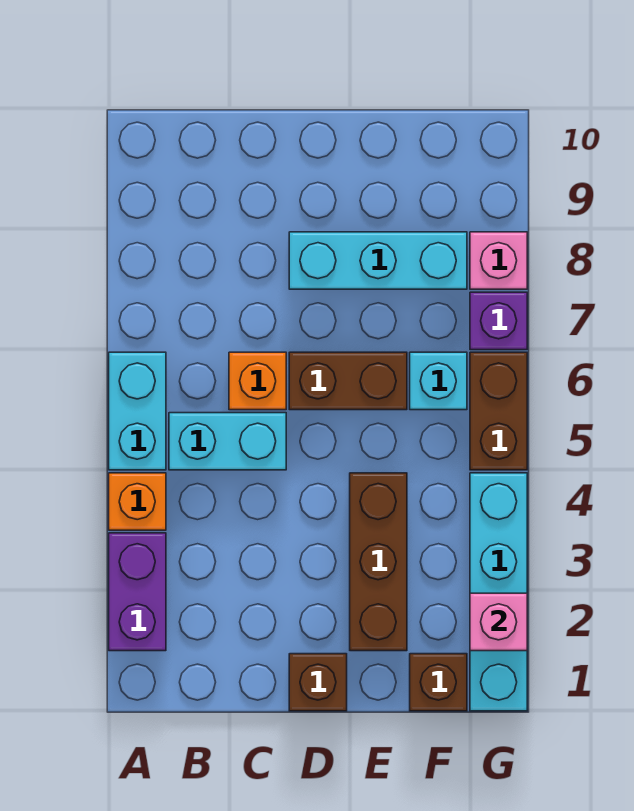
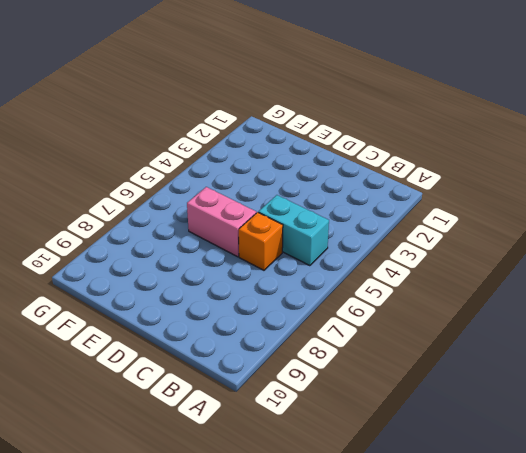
pink 1x2 brick [187,187,256,257] -> brown 1x2 brick [289,352,407,410]
none -> purple 1x2 brick [109,533,166,651]
none -> orange 1x1 brick [109,473,166,530]
none -> cyan 1x2 brick [109,352,166,470]

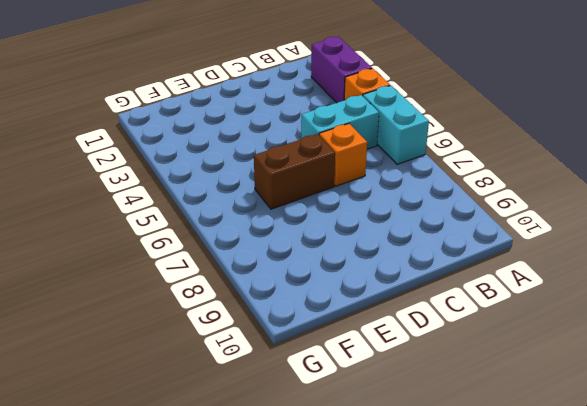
none -> brown 1x1 brick [289,654,347,711]
none -> cyan 1x3 brick [289,232,467,289]
none -> brown 1x3 brick [350,473,407,651]

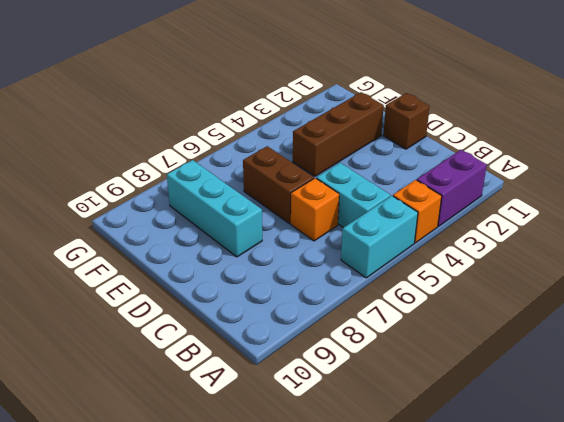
none -> brown 1x1 brick [410,654,467,711]
none -> cyan 1x1 brick [410,352,467,410]
none -> cyan 1x4 brick [470,473,527,711]

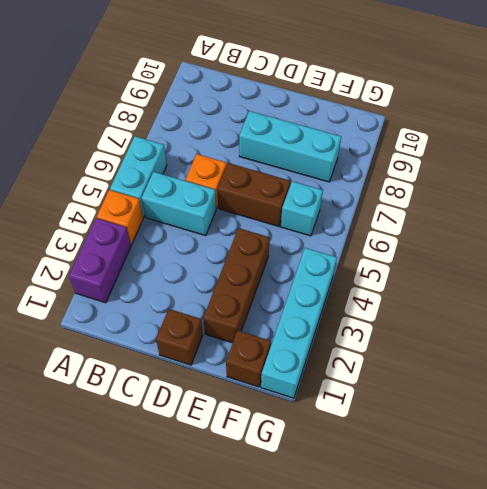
none -> brown 1x2 brick [470,352,527,470]
none -> purple 1x1 brick [470,292,527,350]
none -> pink 1x1 brick [470,232,527,289]

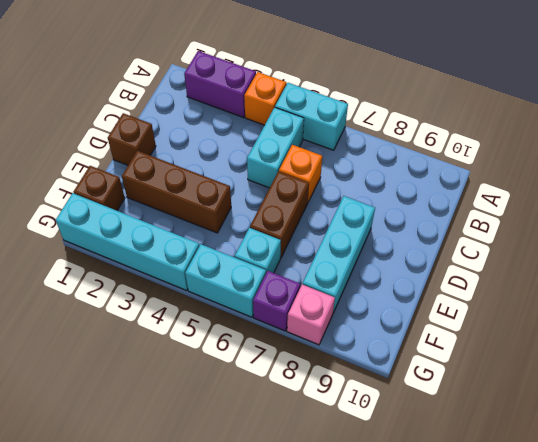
cyan 1x2 brick [185,244,266,317] -> brown 1x2 brick [470,352,527,470]
none -> pink 1x1 brick [470,593,527,651]

